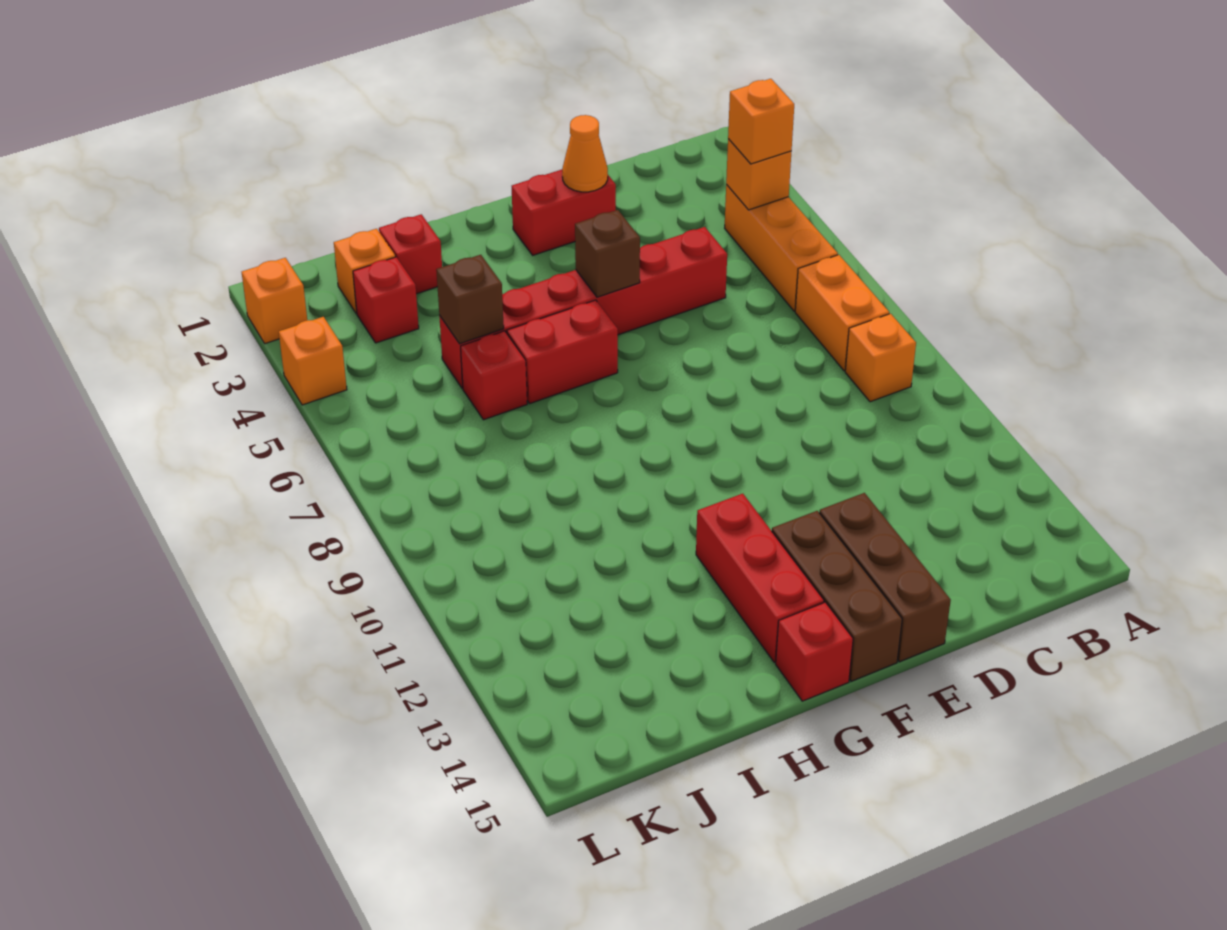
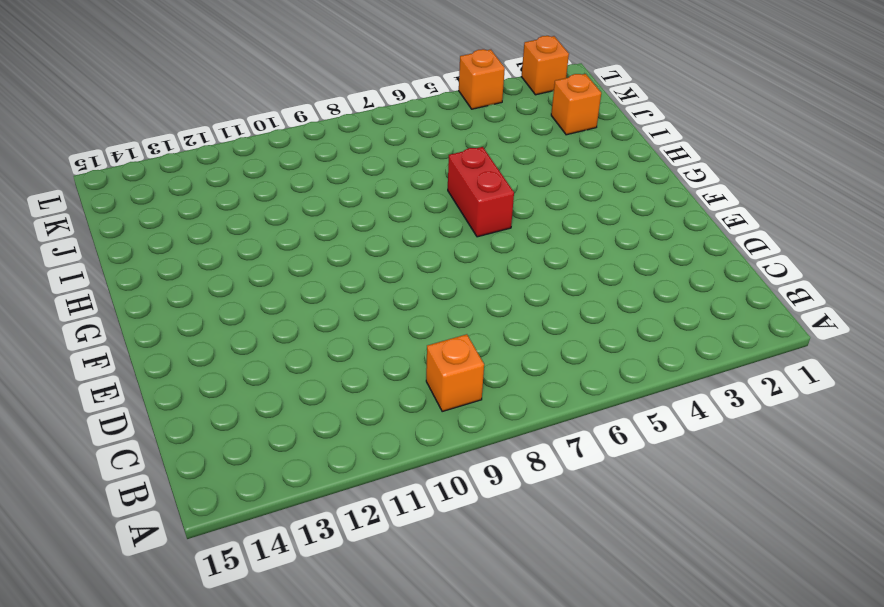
none -> orange 1x3 brick [725,185,838,311]
none -> orange 1x2 brick [795,255,889,371]
none -> red 1x6 brick [439,227,727,388]

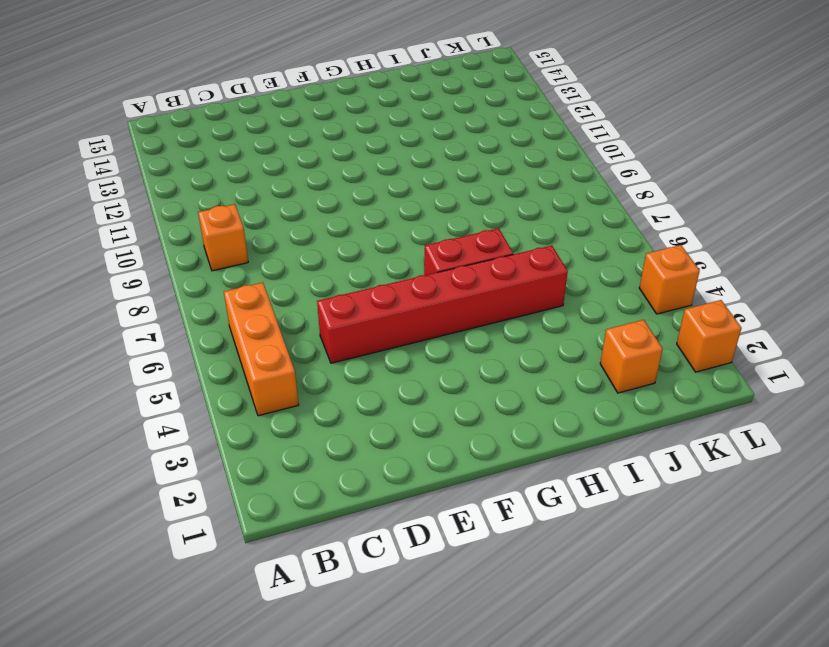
none -> orange 1x2 brick [795,255,889,371]
none -> red 1x2 brick [512,170,616,255]
none -> brown 1x3 brick [820,493,951,662]

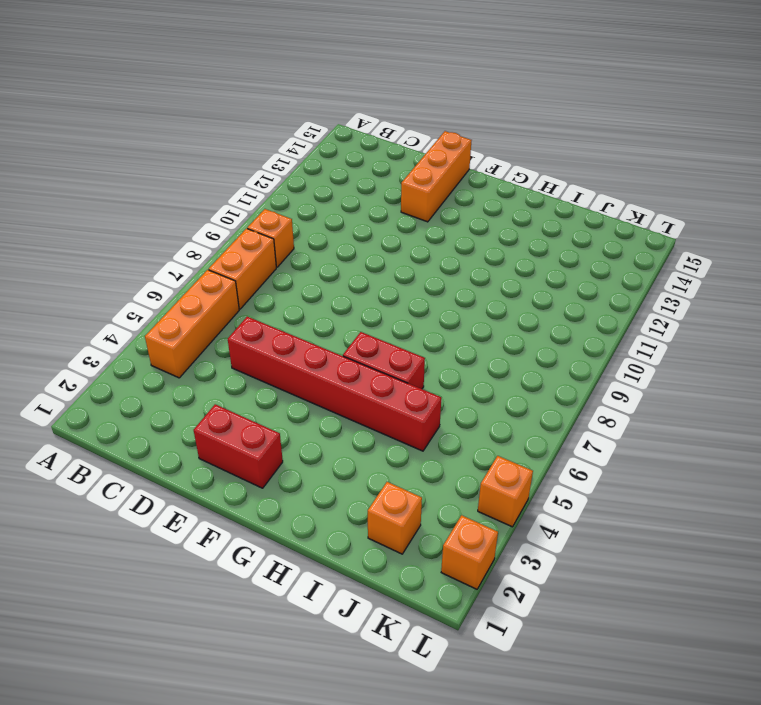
orange 1x3 brick [401,131,472,222] -> brown 1x3 brick [820,493,951,662]
none -> brown 1x3 brick [772,511,902,681]
none -> red 1x3 brick [696,494,824,663]
none -> red 1x1 brick [776,602,853,701]

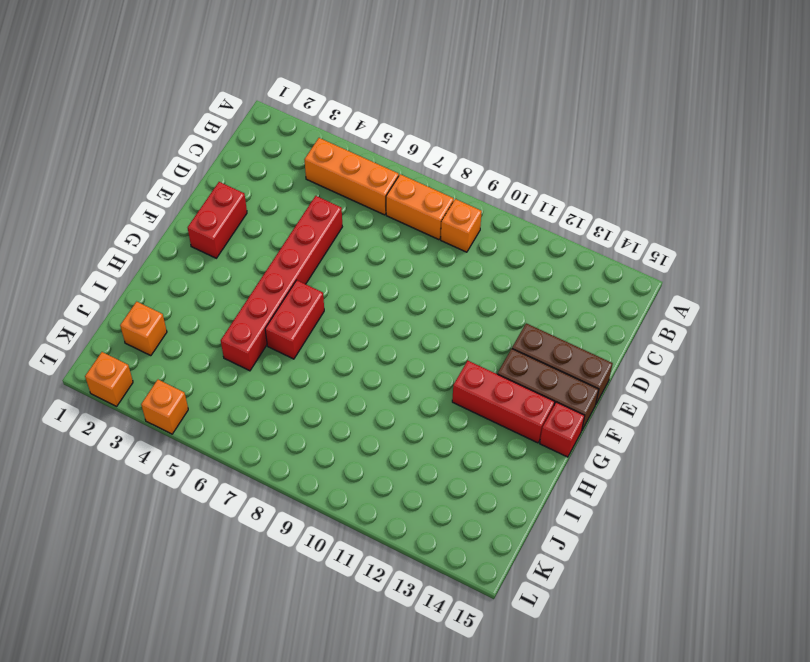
none -> red 1x1 brick [379,214,442,294]
none -> red 1x1 brick [461,331,527,420]
none -> red 1x1 brick [353,257,419,343]

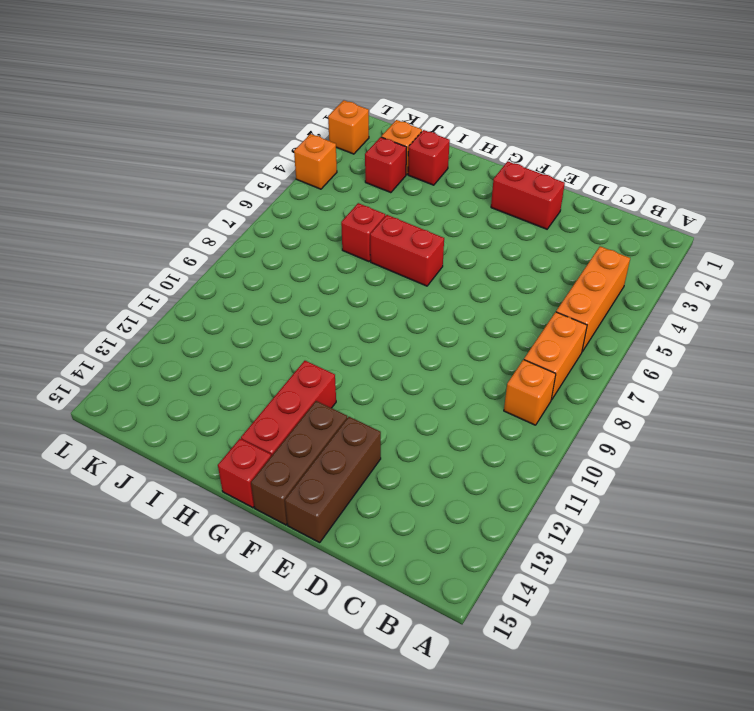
none -> red 1x6 brick [439,227,727,388]
none -> orange 1x1 brick [726,139,791,210]
none -> orange 1x1 cone [562,115,608,192]

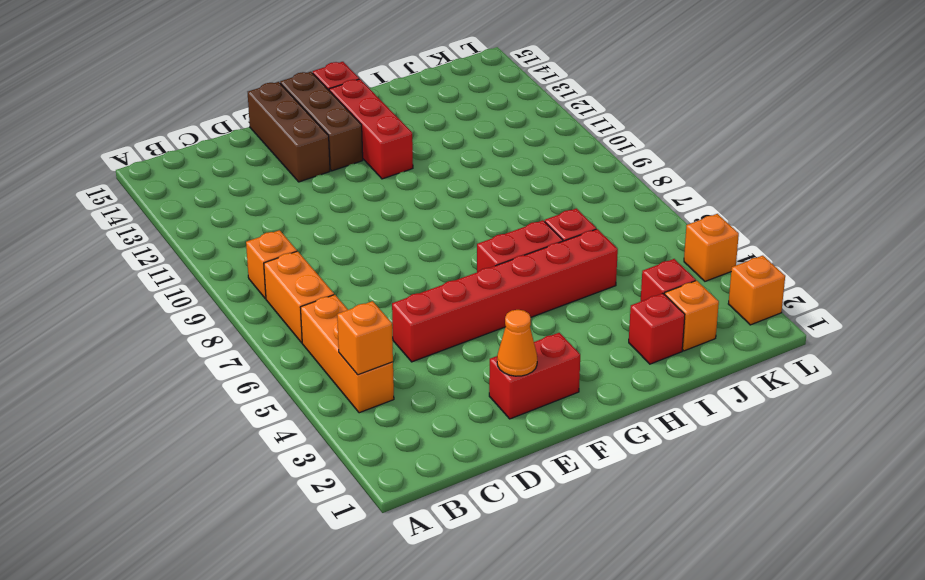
none -> brown 1x1 brick [575,210,640,297]
none -> brown 1x1 brick [436,255,504,344]
none -> orange 1x1 brick [728,79,794,164]

